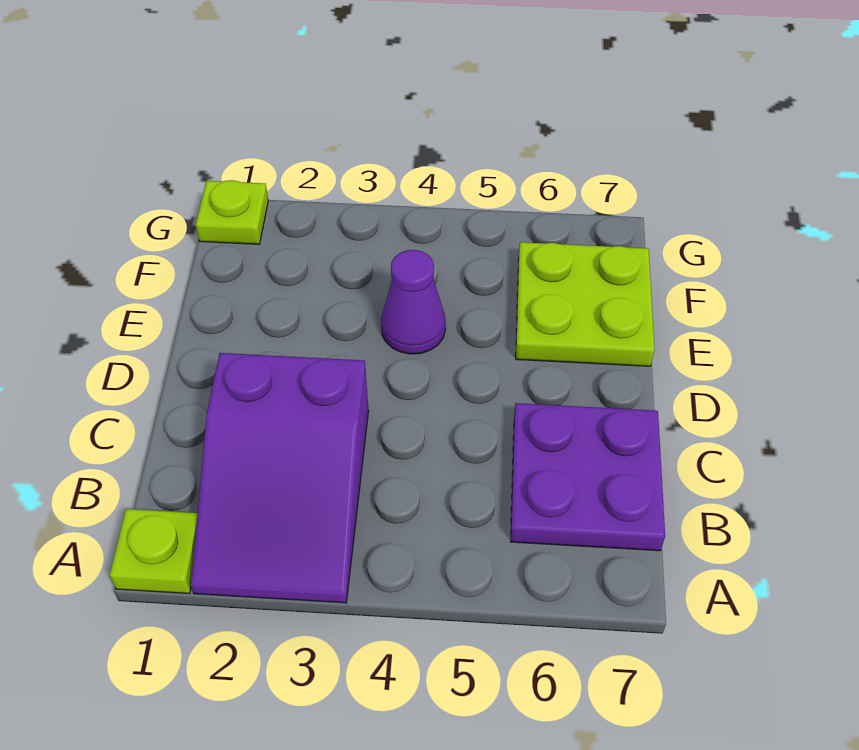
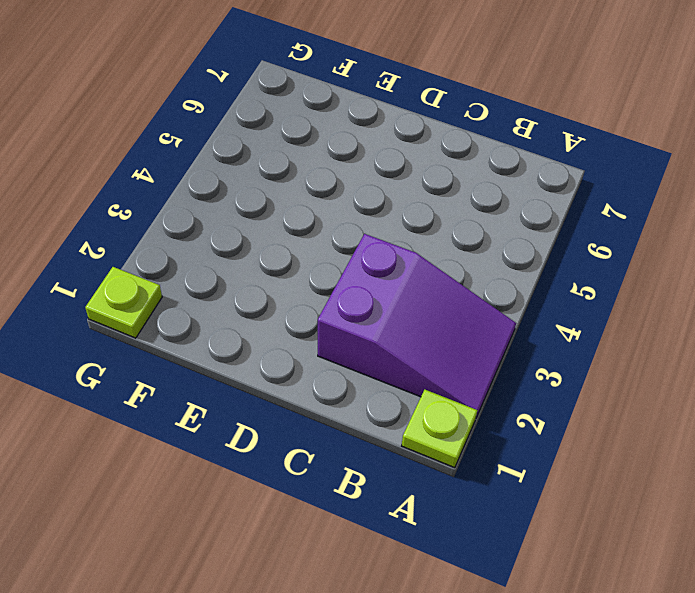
none -> purple 2x2 plate [511,403,665,551]
none -> purple 1x1 cone [381,250,446,354]

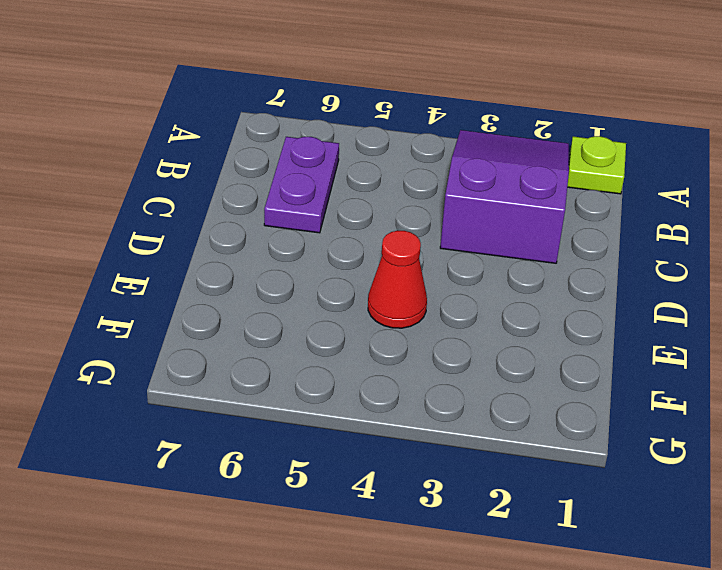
purple 1x2 plate [264,137,339,233] -> purple 2x2 plate [511,403,665,551]
red 1x1 cone [368,231,427,328] -> purple 1x1 cone [381,250,446,354]
none -> lime 2x2 plate [516,242,655,366]
none -> lime 1x1 plate [196,180,268,244]

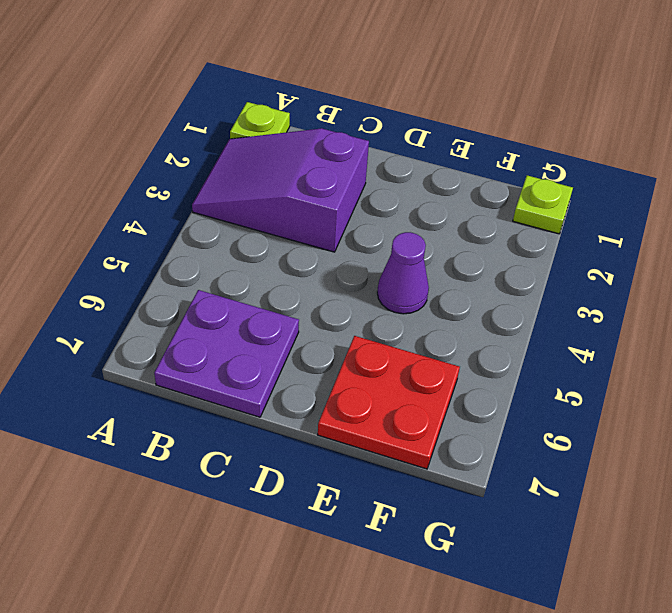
red 2x2 plate [318,336,460,469] -> lime 2x2 plate [516,242,655,366]

